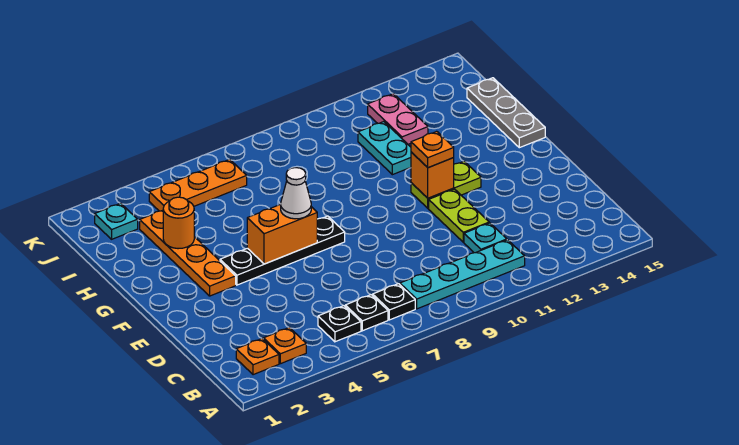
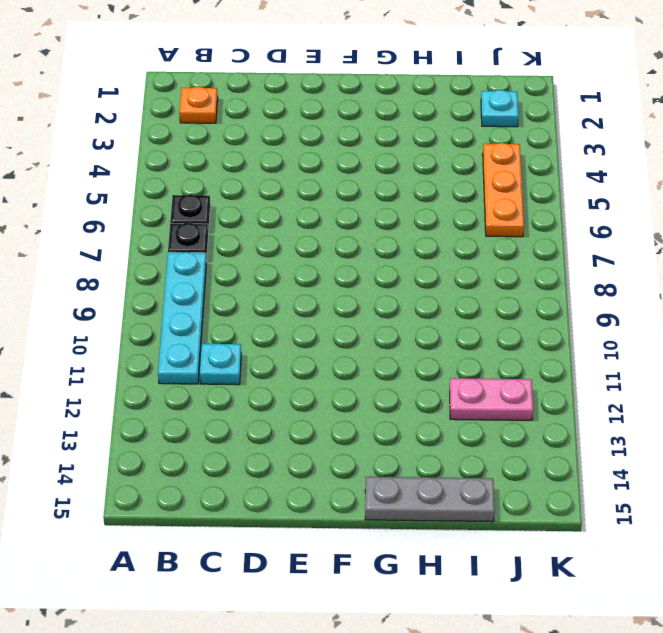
none -> orange 1x1 plate [263,328,306,364]
none -> black 1x1 plate [318,306,361,342]
none -> lime 1x2 plate [429,189,489,242]

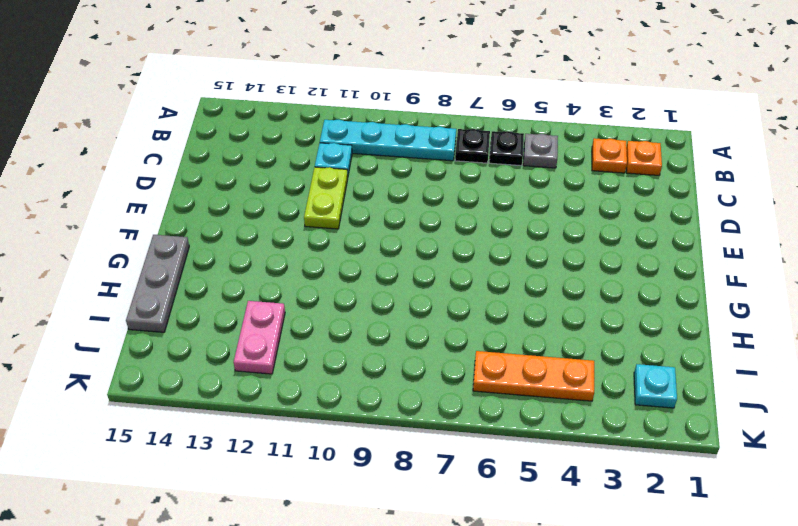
grey 1x1 plate [523,134,558,168] -> black 1x1 plate [318,306,361,342]
none -> orange 1x4 plate [140,210,236,296]
none -> black 1x4 plate [220,216,345,285]
none -> lime 1x2 plate [411,161,481,208]

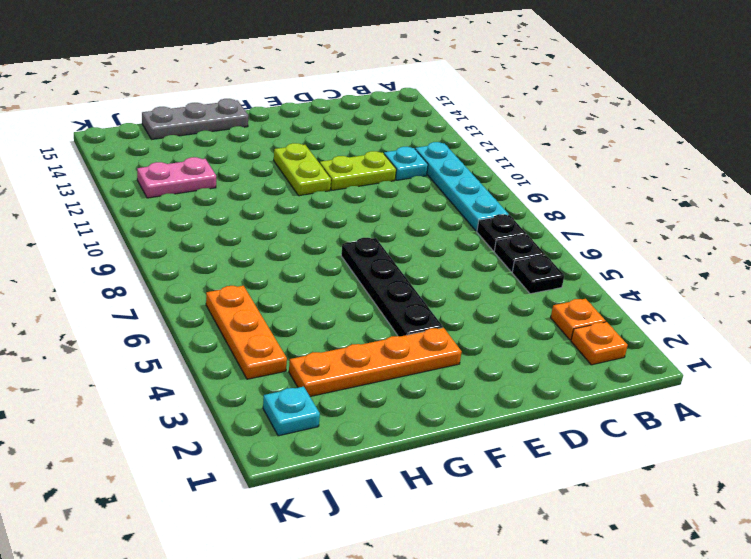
none -> cyan 1x2 plate [358,122,411,175]
none -> orange 1x2 brick [247,204,317,264]
none -> orange 1x1 brick [411,152,454,198]

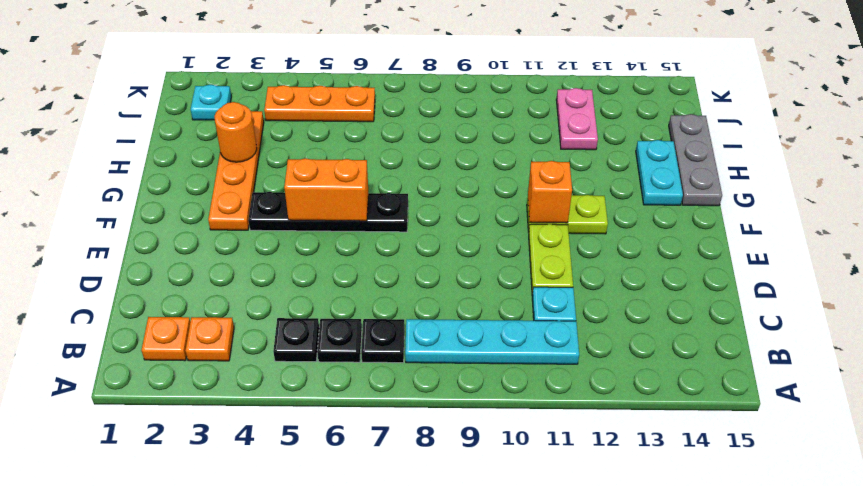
cyan 1x2 plate [636,140,683,205] -> cyan 1x2 plate moved to [358,122,411,175]
none -> white 1x1 cone [281,168,311,219]
none -> orange 1x1 plate [411,131,454,168]

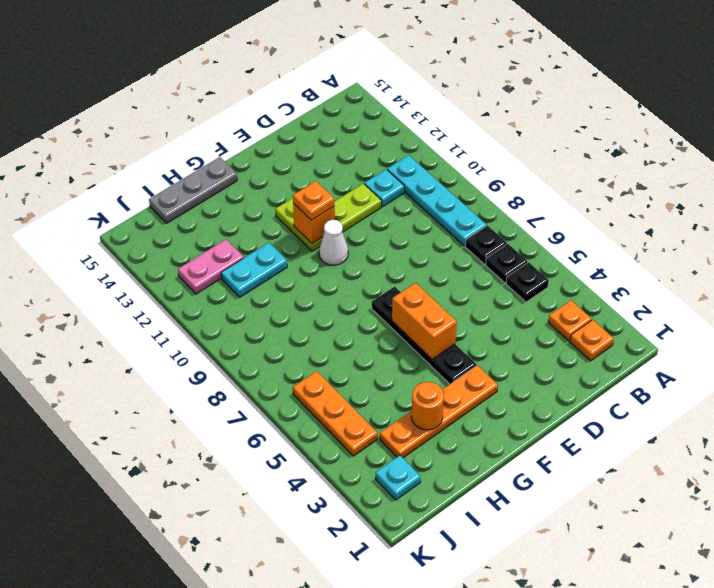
white 1x1 cone [319,220,348,265] -> white 1x1 cone moved to [281,168,311,219]

